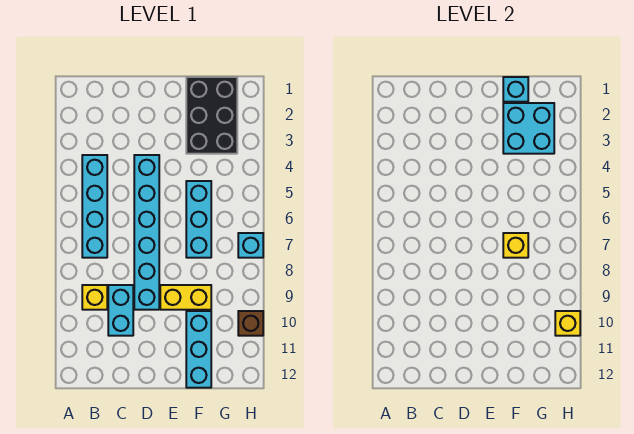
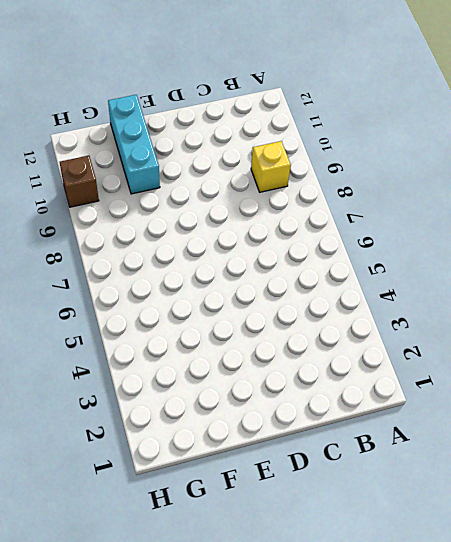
none -> cyan 1x4 brick [82,155,107,258]
none -> cyan 1x2 brick [108,285,133,336]
none -> cyan 1x6 brick [134,155,159,310]

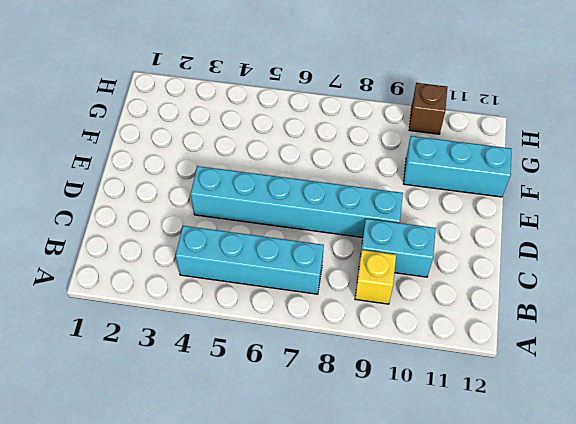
none -> yellow 1x2 brick [160,285,211,310]
none -> black 2x3 brick [186,77,237,154]
none -> cyan 1x3 brick [186,181,211,258]

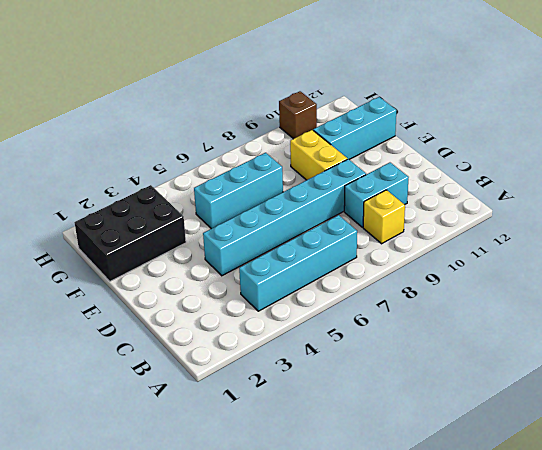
none -> cyan 1x1 brick [238,233,263,258]
none -> cyan 1x1 brick [503,77,528,102]
none -> cyan 2x2 brick [503,103,554,154]

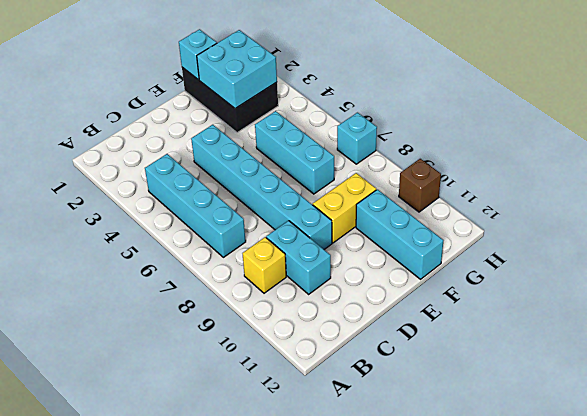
none -> yellow 1x1 brick [503,233,528,258]
none -> yellow 1x1 brick [555,311,580,336]

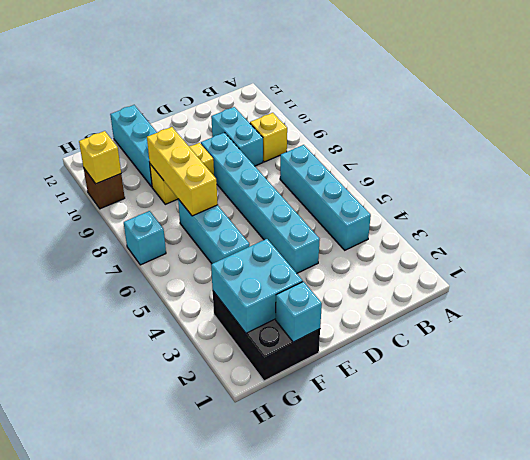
yellow 1x3 brick [147,127,218,216] -> yellow 1x1 brick [503,233,528,258]

